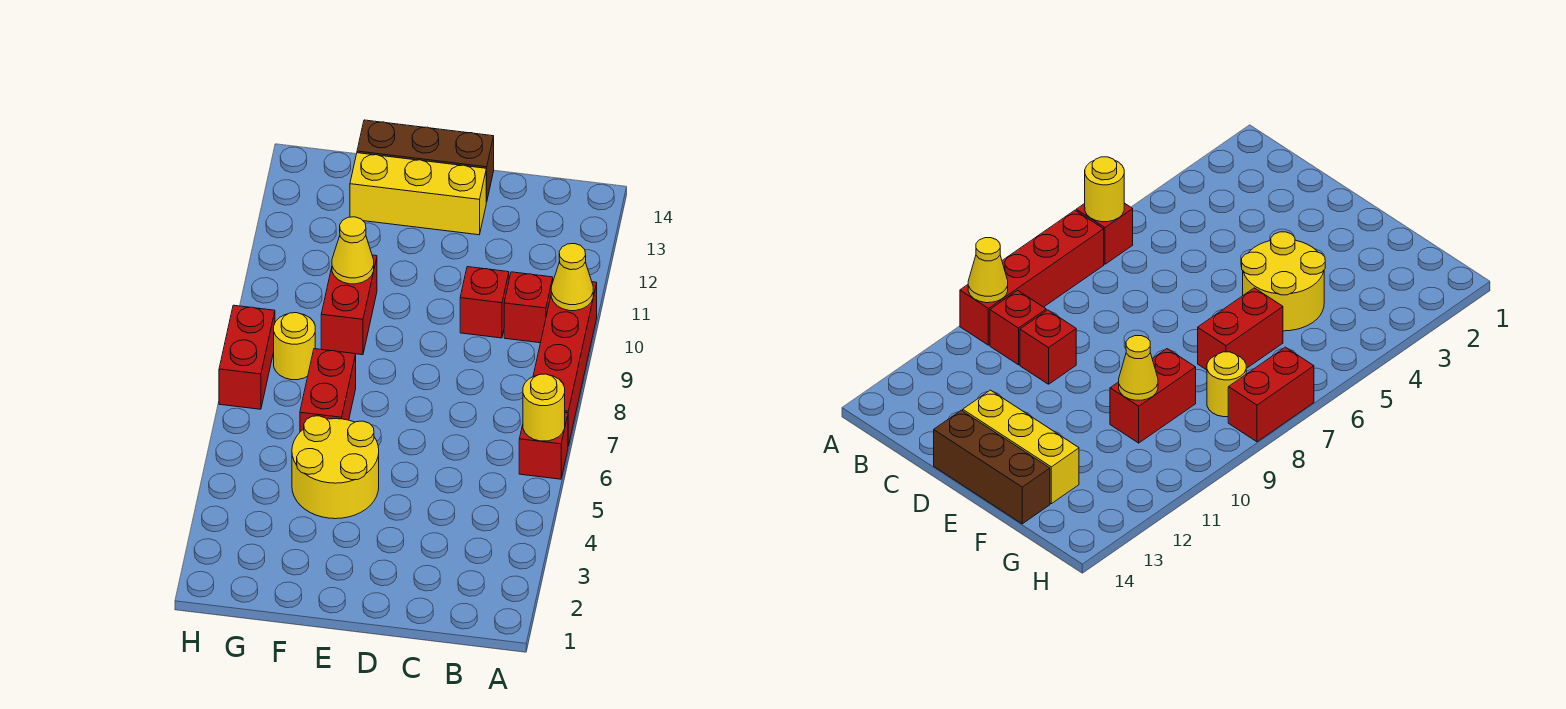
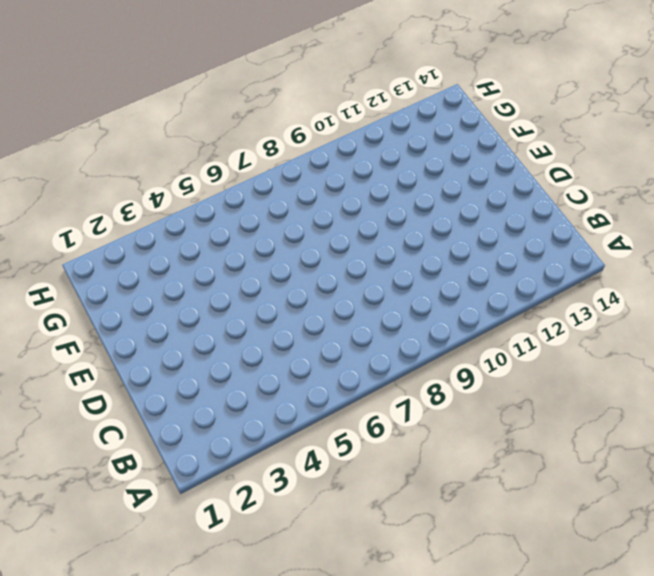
none -> red 1x1 brick [519,413,568,479]
none -> red 1x4 brick [533,282,597,446]
none -> red 1x1 brick [504,272,553,343]

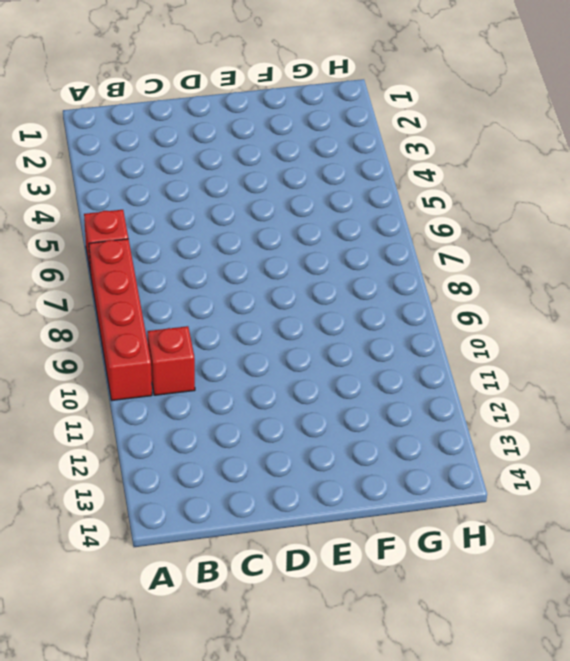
none -> red 1x1 brick [460,267,509,338]
none -> yellow 1x3 brick [350,153,486,235]
none -> brown 1x3 brick [357,120,494,202]

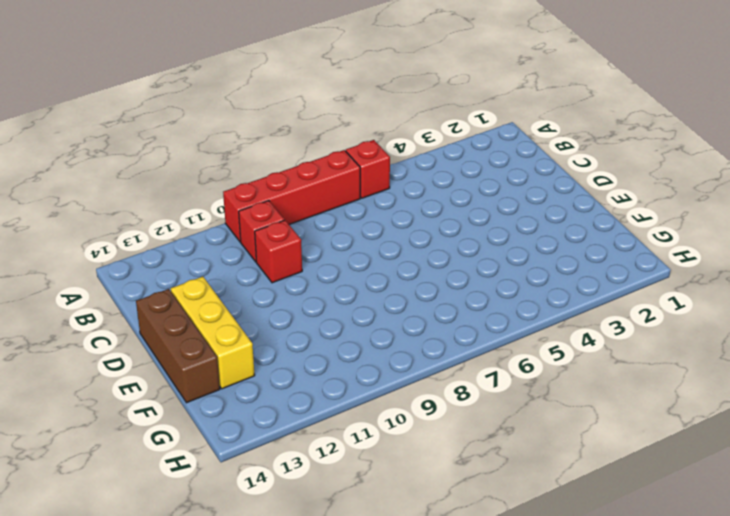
none -> yellow 2x2 round brick [292,416,379,519]
none -> red 1x2 brick [300,349,356,432]
none -> red 1x2 brick [321,255,377,355]

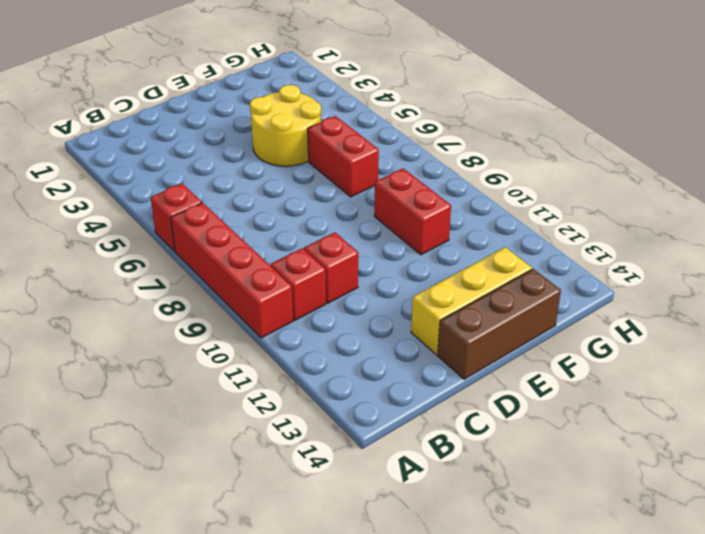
none -> yellow 1x1 round brick [274,313,315,380]
none -> red 1x2 brick [219,305,275,409]
none -> yellow 1x1 round brick [523,374,565,441]

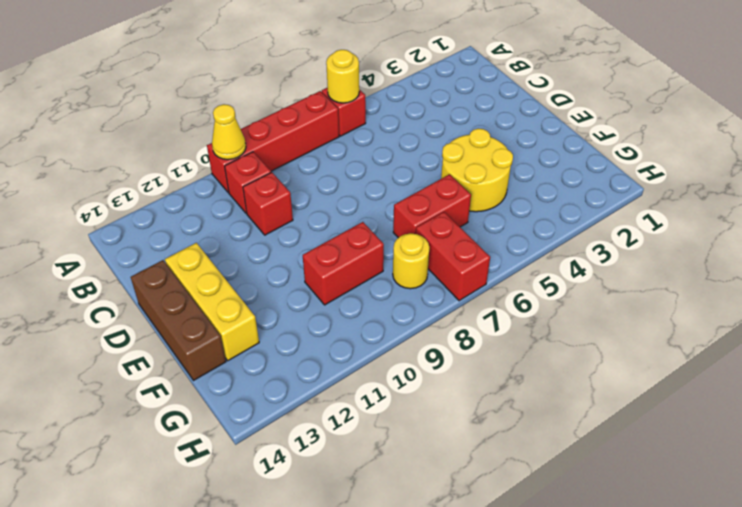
red 1x2 brick [416,212,490,301] -> red 1x2 brick turned to [219,305,275,409]
none -> yellow 1x1 cone [332,217,374,284]

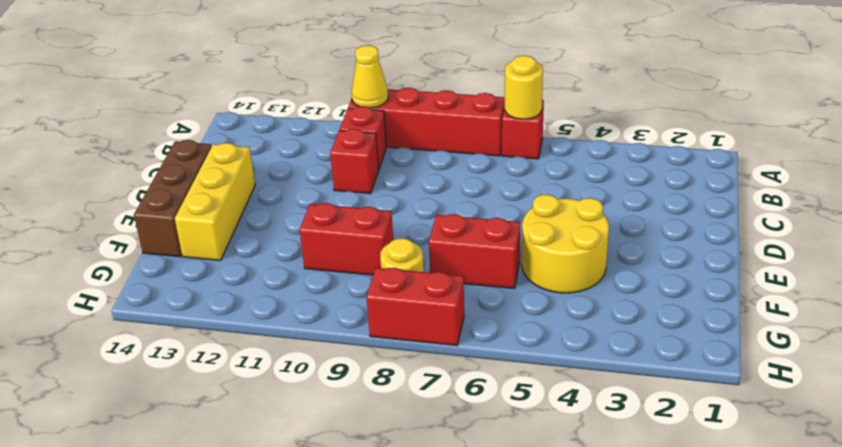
none -> yellow 1x1 cone [332,217,374,284]

